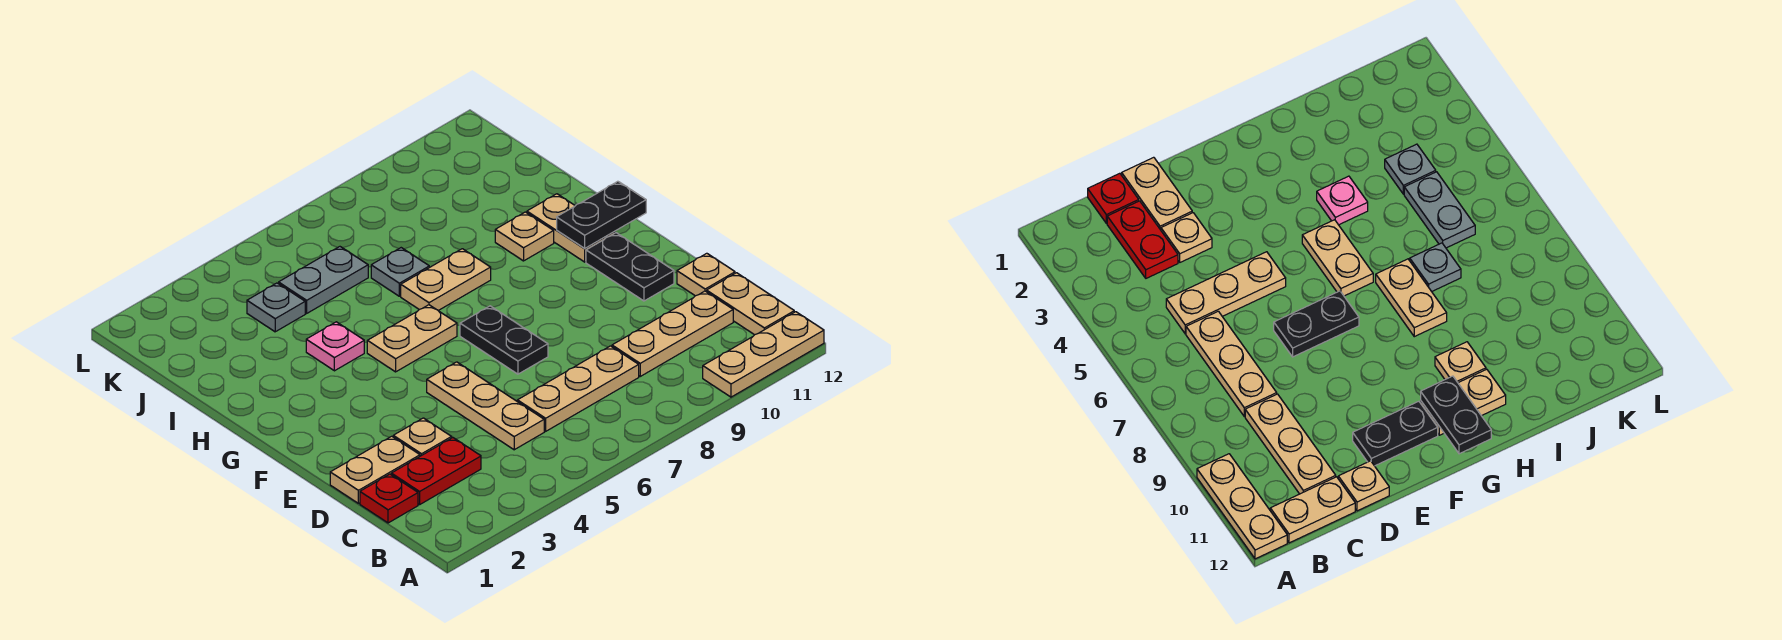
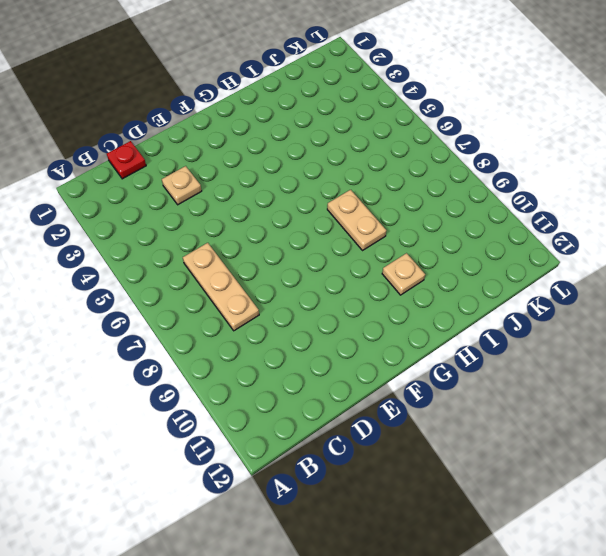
none -> tan 1x3 plate [703,312,824,397]
none -> tan 1x2 plate [707,273,794,335]
none -> red 1x2 plate [391,438,481,505]

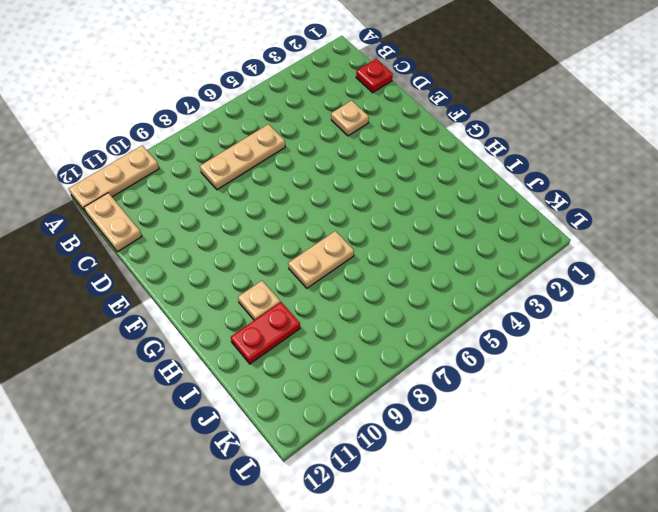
red 1x2 plate [231,302,300,364] -> red 1x2 plate moved to [391,438,481,505]
none -> tan 1x3 plate [427,362,544,450]
none -> tan 1x3 plate [612,291,733,376]
none -> tan 1x2 plate [330,436,420,503]

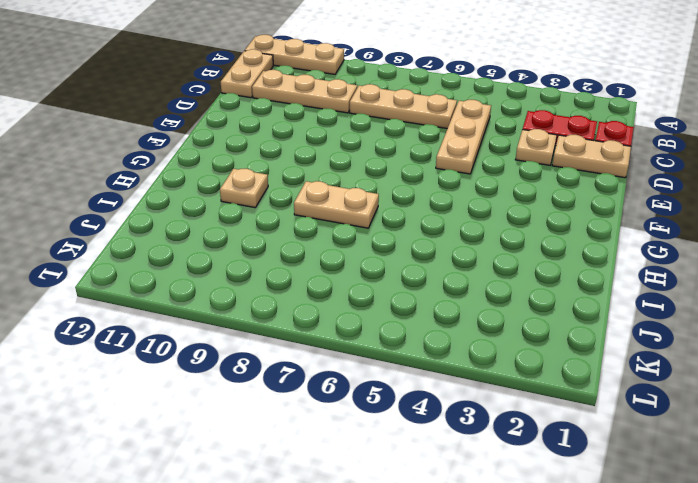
none -> tan 1x1 plate [677,253,735,296]
none -> black 1x2 plate [460,306,548,374]
none -> black 1x2 plate [586,233,674,301]

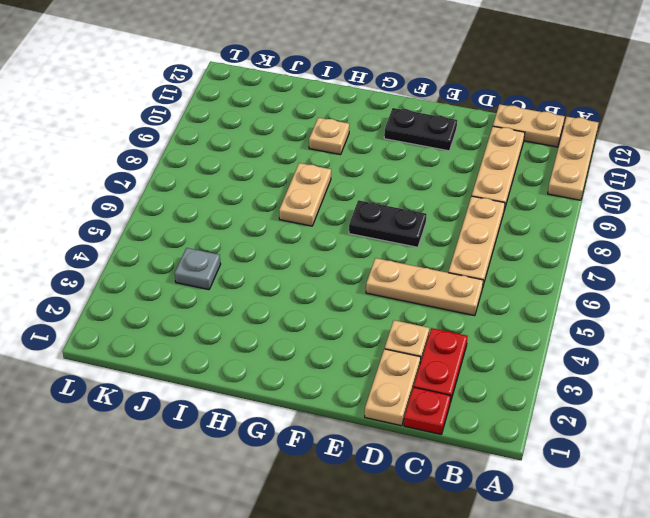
none -> tan 1x1 plate [677,253,735,296]
none -> tan 1x2 plate [367,305,457,372]
none -> tan 1x2 plate [527,194,615,262]

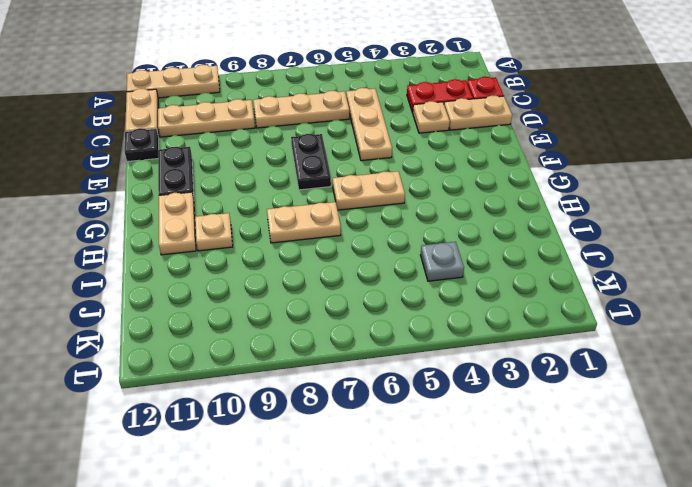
black 1x1 plate [124,128,159,162] -> tan 1x1 plate [677,253,735,296]
none -> pink 1x1 plate [306,322,364,371]
none -> grey 1x1 plate [371,248,429,296]
none -> grey 1x2 plate [279,247,368,313]

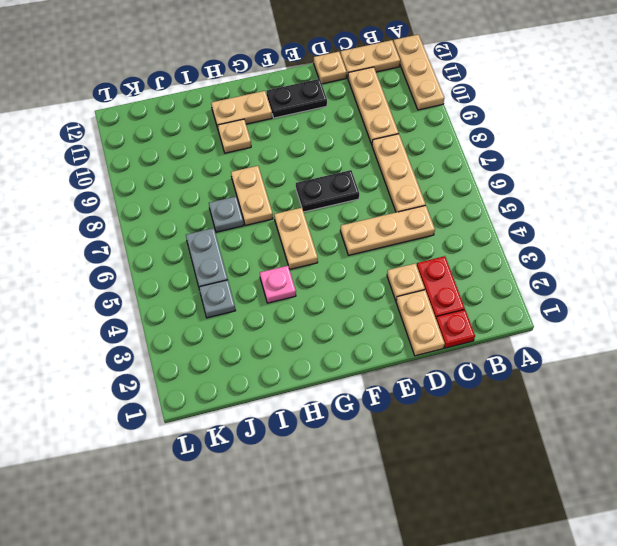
none -> black 1x2 plate [557,181,646,249]

